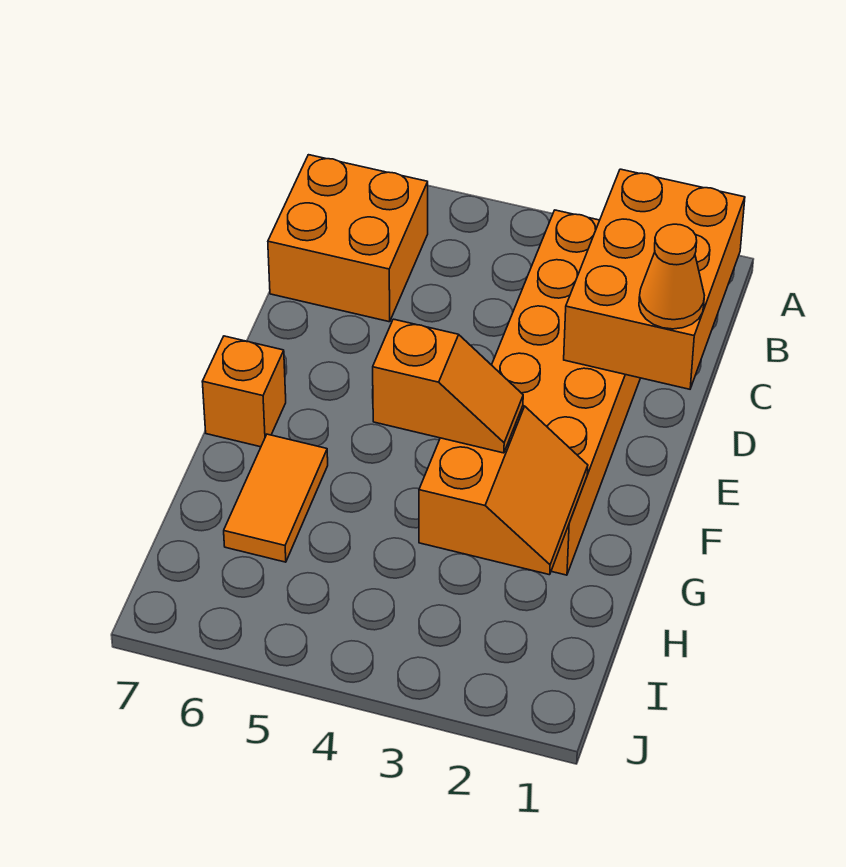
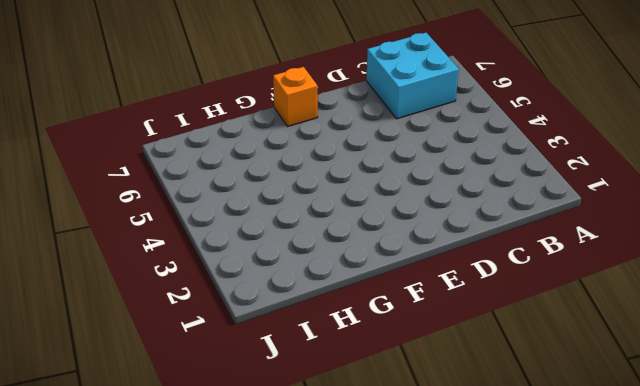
cyan 2x2 brick [366,33,459,119] -> orange 2x2 brick [268,155,428,322]
none -> orange 2x6 brick [492,210,640,575]
none -> orange 1x2 tile [224,434,328,562]

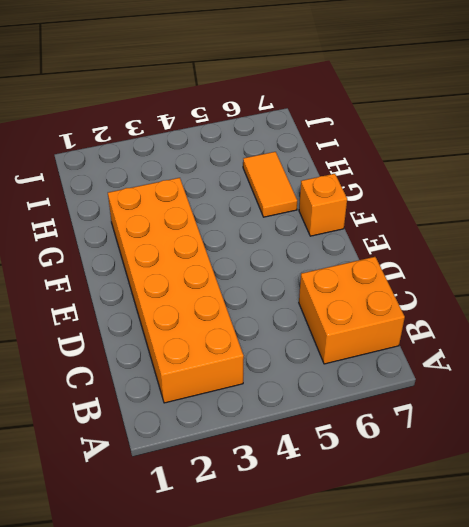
none -> orange 2x3 brick [564,169,745,389]
none -> orange 2x2 slope [419,406,588,575]

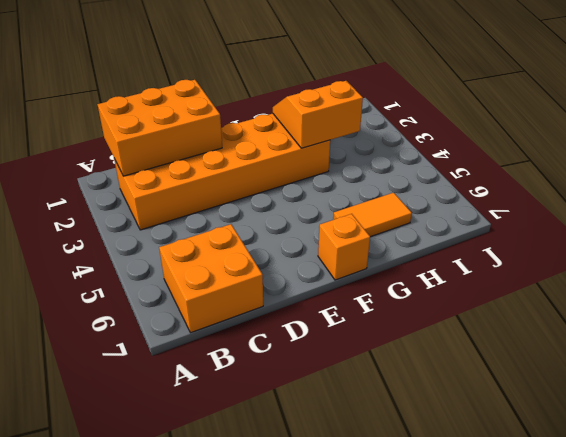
none -> orange 1x1 cone [639,224,704,329]
none -> orange 1x2 slope [373,319,523,453]

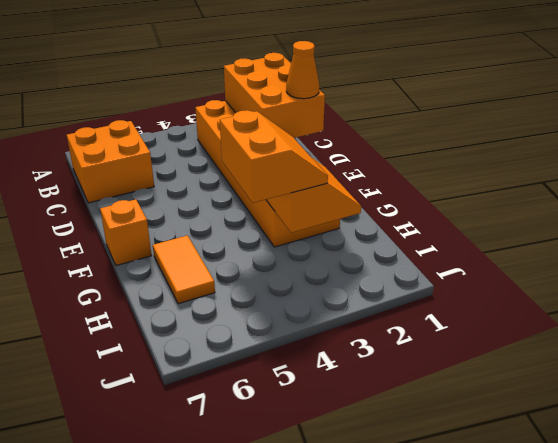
orange 2x2 slope [220,110,328,203] -> orange 1x2 slope [373,319,523,453]

